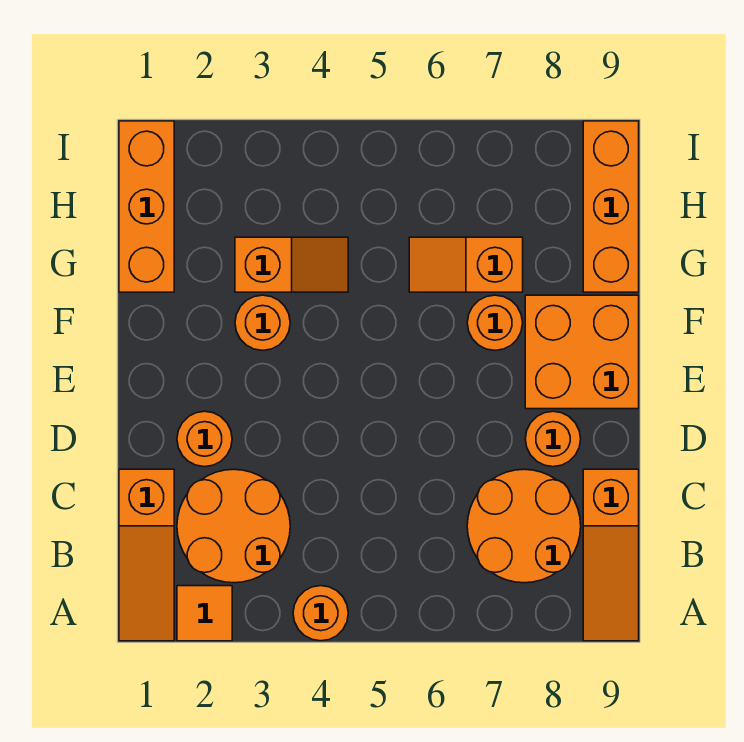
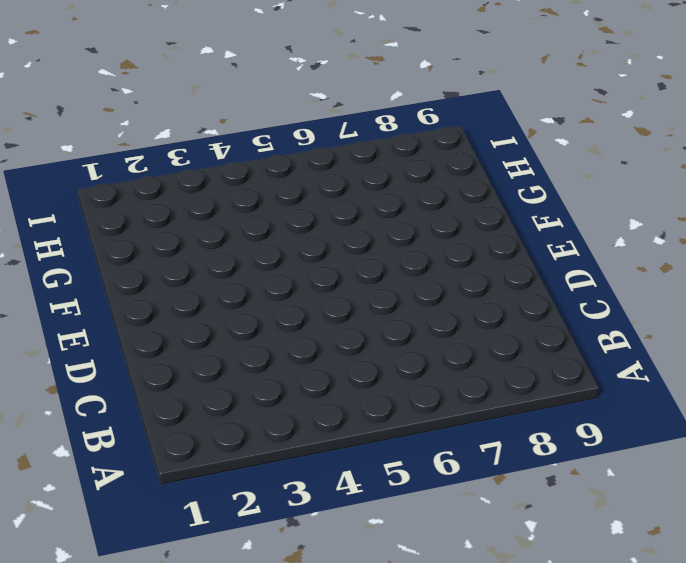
none -> orange 1x3 slope [119,469,174,641]
none -> orange 1x1 tile [177,586,232,641]
none -> orange 1x1 round brick [293,586,348,641]

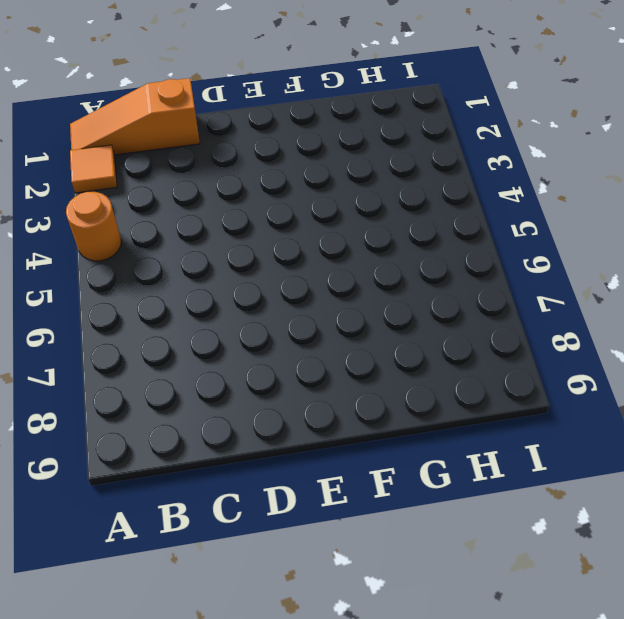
none -> orange 1x3 slope [583,469,639,641]
none -> orange 2x2 round brick [177,469,290,583]
none -> orange 2x2 round brick [467,469,581,583]

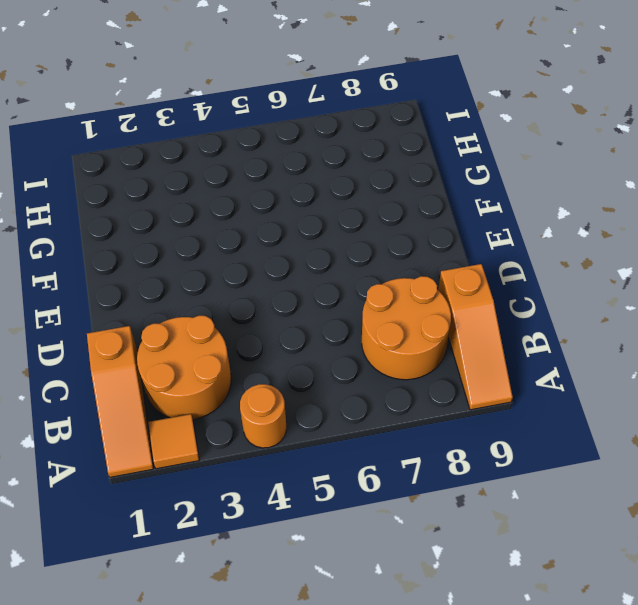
none -> orange 1x1 round brick [177,411,232,467]
none -> orange 1x1 round brick [525,411,581,467]
none -> orange 2x2 brick [525,295,639,409]

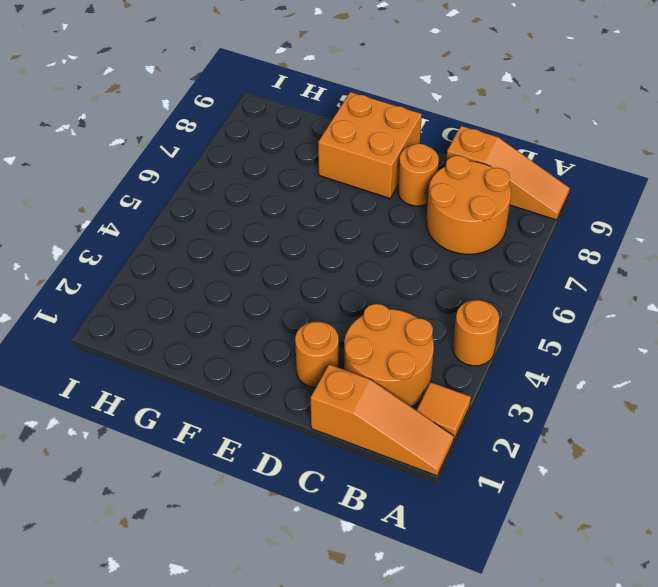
none -> orange 1x1 round brick [235,295,290,350]
none -> orange 1x1 round brick [467,295,523,350]
none -> orange 1x3 brick [119,121,174,292]

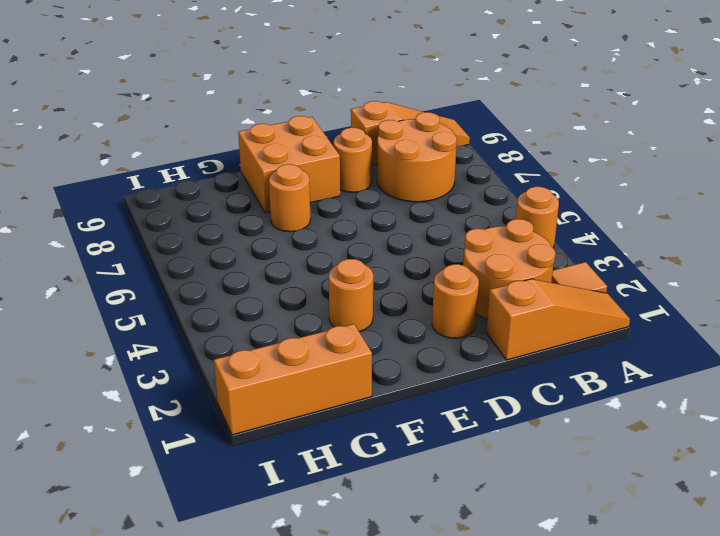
none -> orange 1x2 slope [235,237,348,292]
none -> orange 1x2 slope [409,237,523,292]
none -> orange 1x3 brick [583,121,639,292]

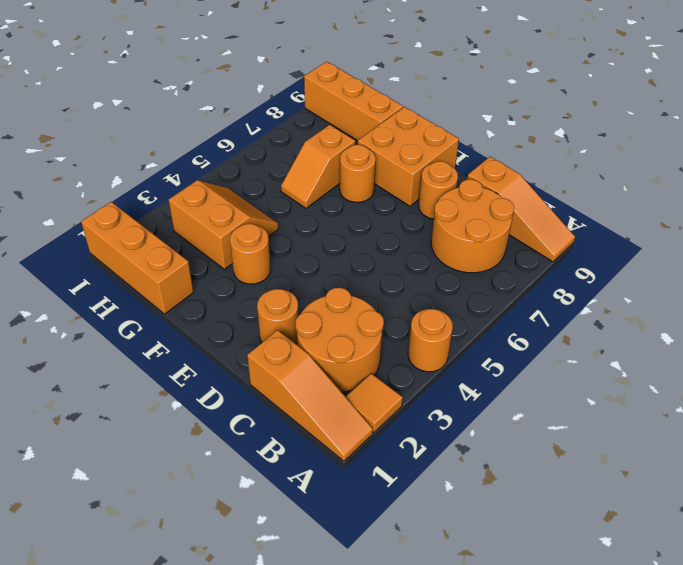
orange 2x2 slope [169,180,279,269] -> orange 1x2 slope [235,237,348,292]

